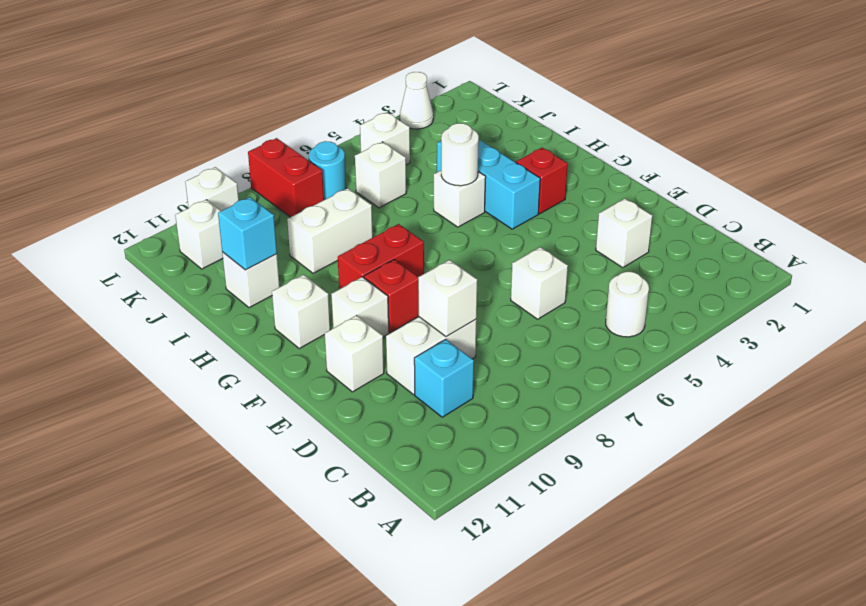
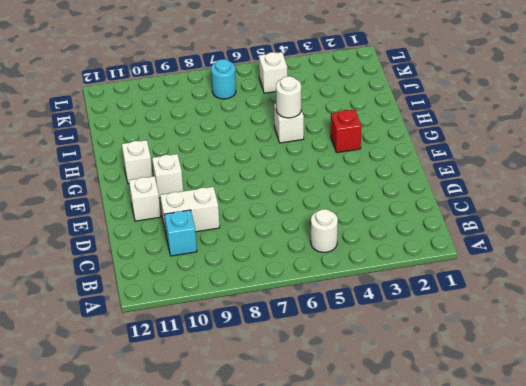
none -> white 1x1 brick [596,198,652,268]
none -> white 1x1 brick [511,247,568,319]
none -> red 1x1 brick [364,260,419,333]

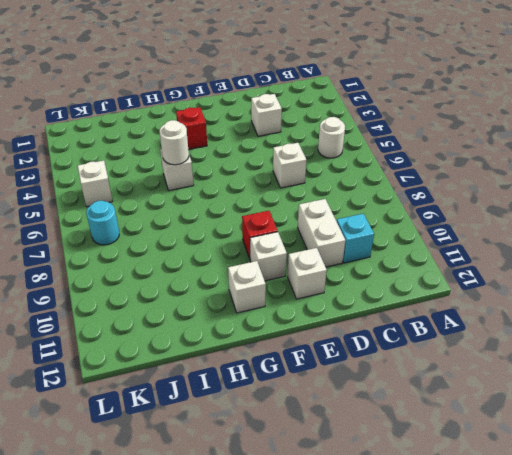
none -> cyan 1x3 brick [437,140,540,229]
none -> red 1x2 brick [338,224,424,289]
none -> white 1x2 brick [287,188,373,273]

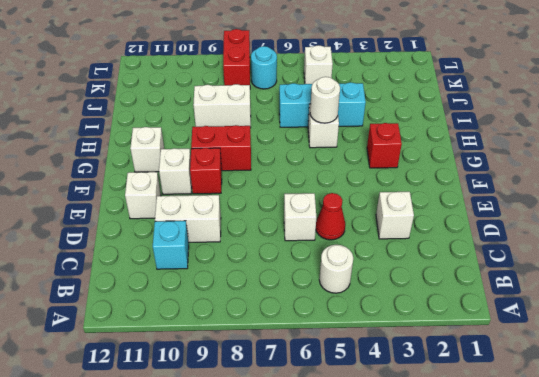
red 1x1 cone [316,193,345,240] -> none
cyan 1x3 brick [279,82,366,127] -> cyan 1x3 brick turned to [437,140,540,229]
none -> white 1x1 brick [222,252,280,308]
none -> white 1x1 brick [355,142,406,208]
none -> white 1x1 brick [175,200,223,269]

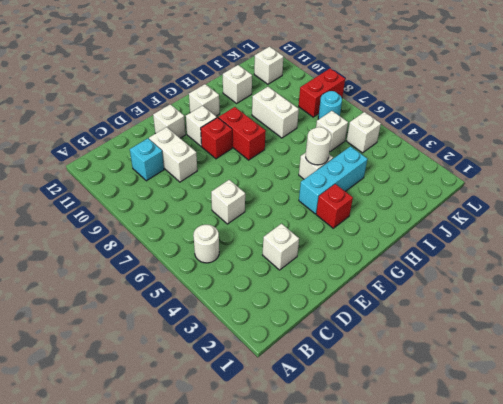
none -> white 1x1 cone [400,72,433,129]
none -> white 1x1 brick [185,167,239,211]
none -> white 1x1 brick [418,260,477,337]

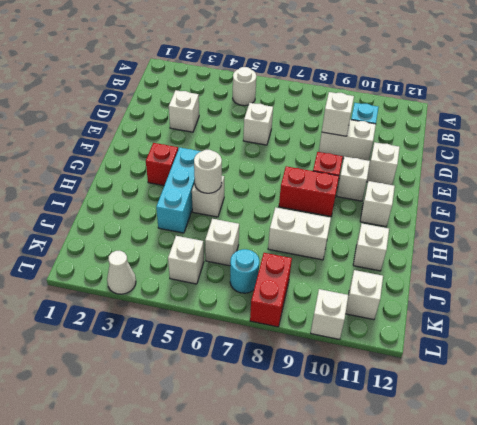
none -> cyan 1x1 brick [218,197,277,270]

